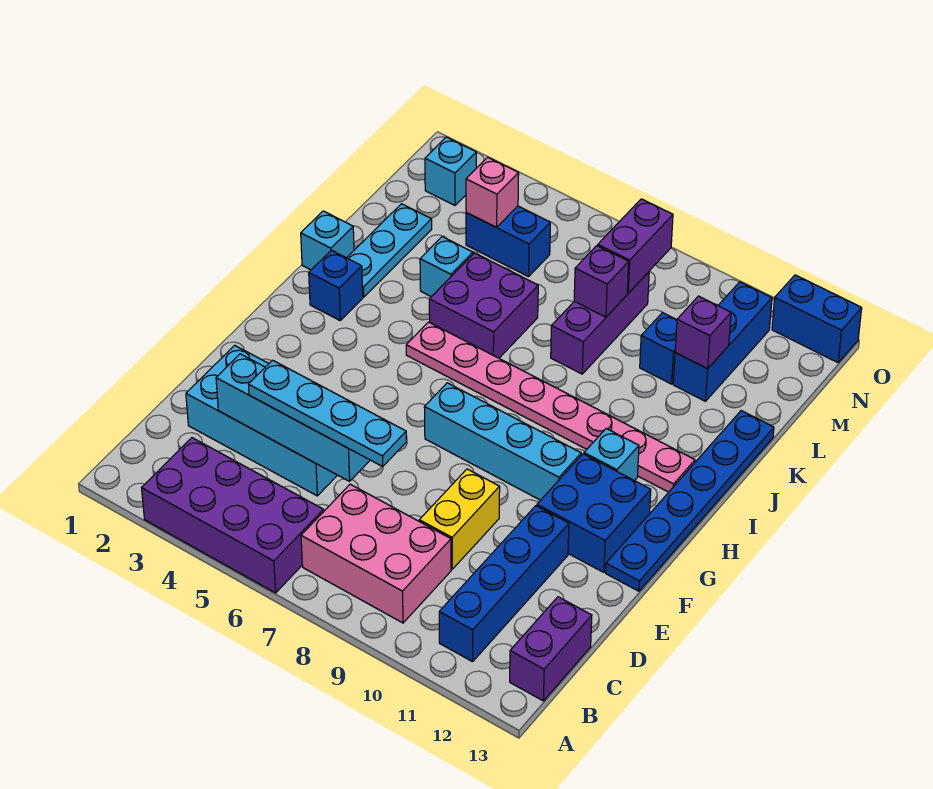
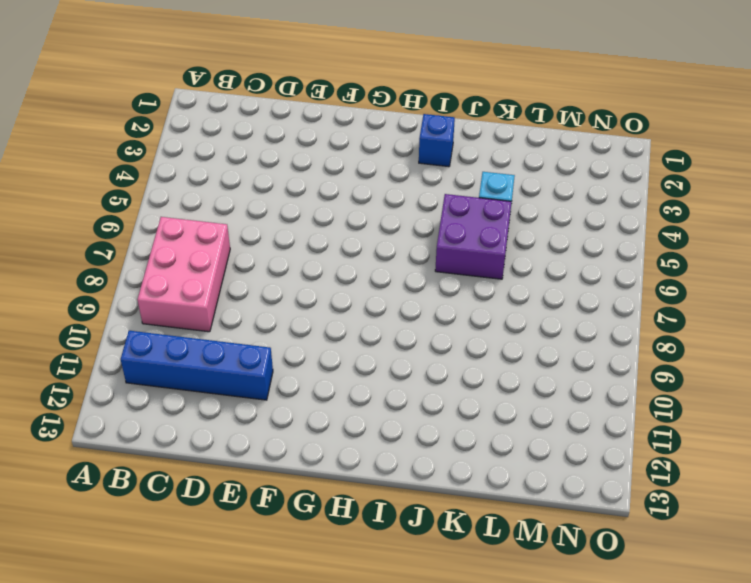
none -> purple 2x4 brick [142,438,324,593]
none -> purple 1x2 brick [510,597,592,701]
none -> cyan 2x4 brick [186,345,337,496]

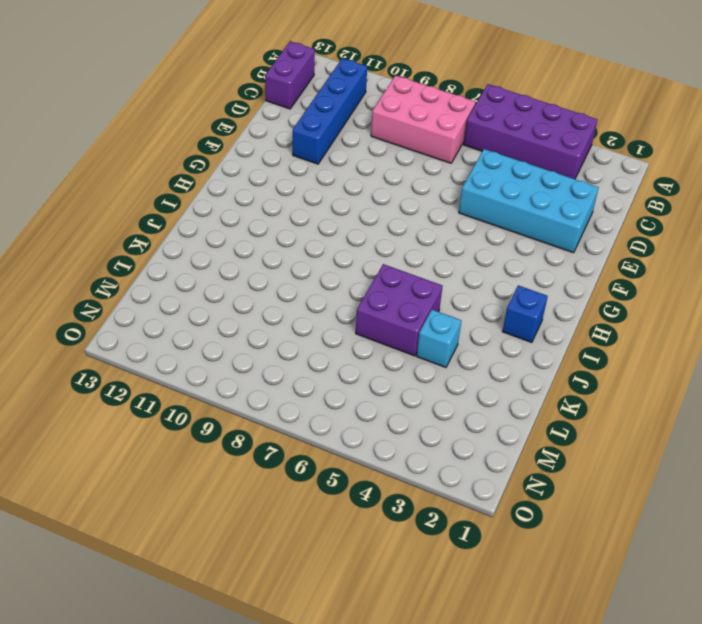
none -> yellow 1x2 brick [419,469,500,569]
none -> blue 2x2 brick [537,454,651,572]
none -> blue 1x6 plate [606,411,774,591]

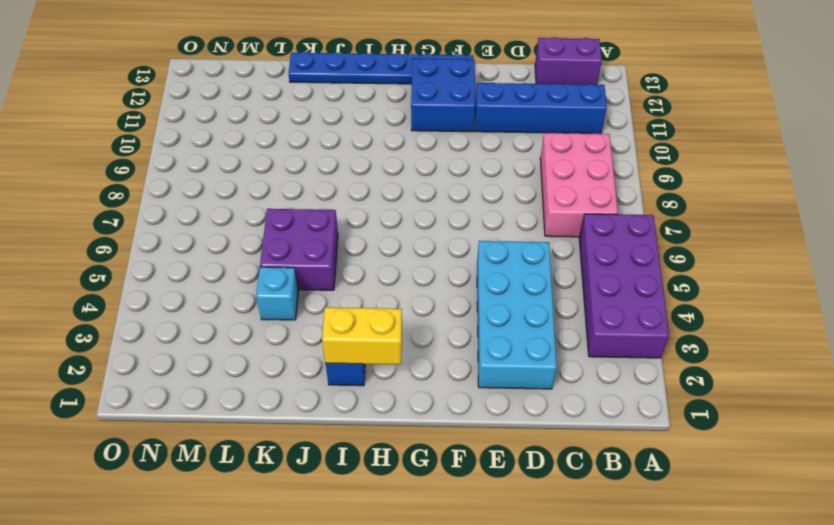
yellow 1x2 brick [322,307,402,364] -> yellow 1x2 brick moved to [419,469,500,569]
none -> cyan 1x4 brick [424,383,581,500]
none -> cyan 1x1 brick [584,429,639,481]
none -> pink 1x8 plate [406,322,695,492]

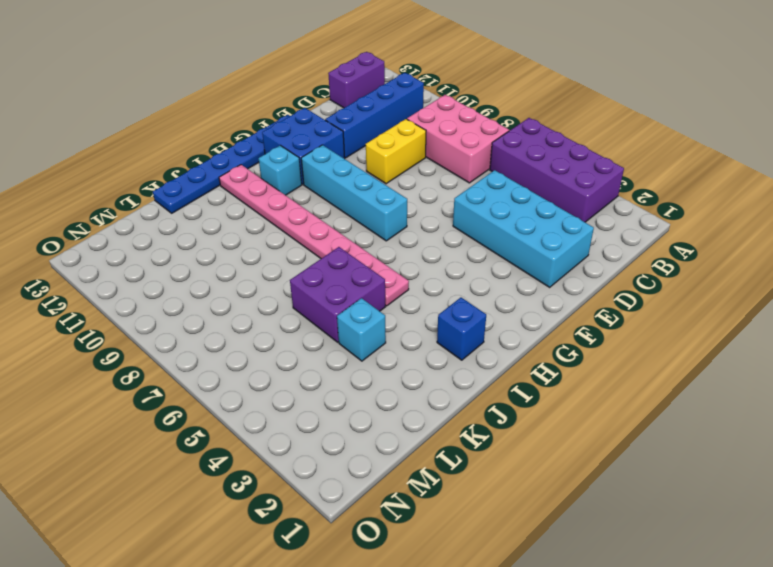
none -> cyan 1x1 brick [301,211,354,270]
none -> cyan 1x3 plate [347,204,432,297]
none -> purple 1x3 brick [551,272,649,374]

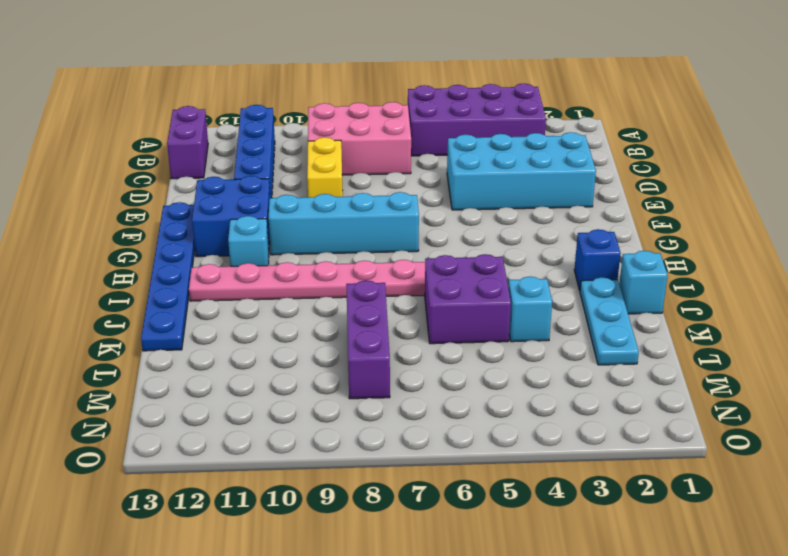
none -> blue 1x1 brick [640,313,677,384]
none -> blue 1x3 brick [673,282,772,401]
none -> blue 1x2 brick [466,206,550,277]

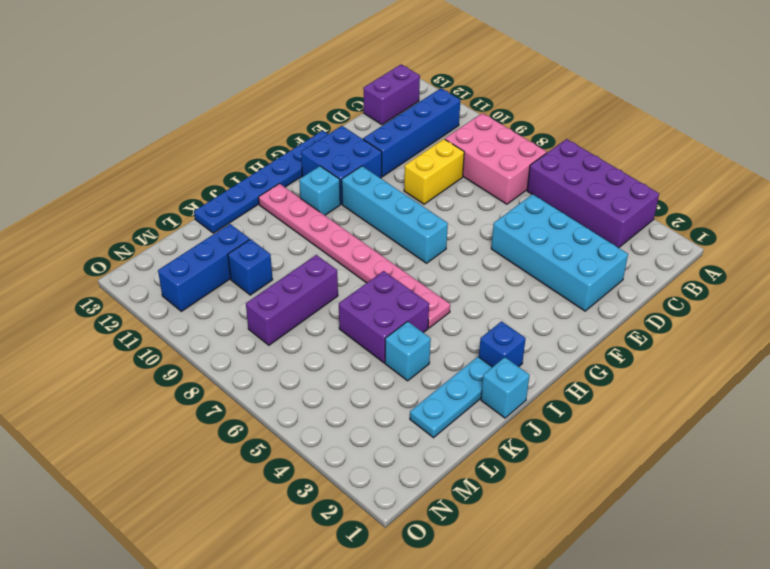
none -> blue 1x2 brick [466,206,550,277]
none -> cyan 1x1 brick [425,137,476,205]
none -> blue 1x2 brick [772,275,862,362]

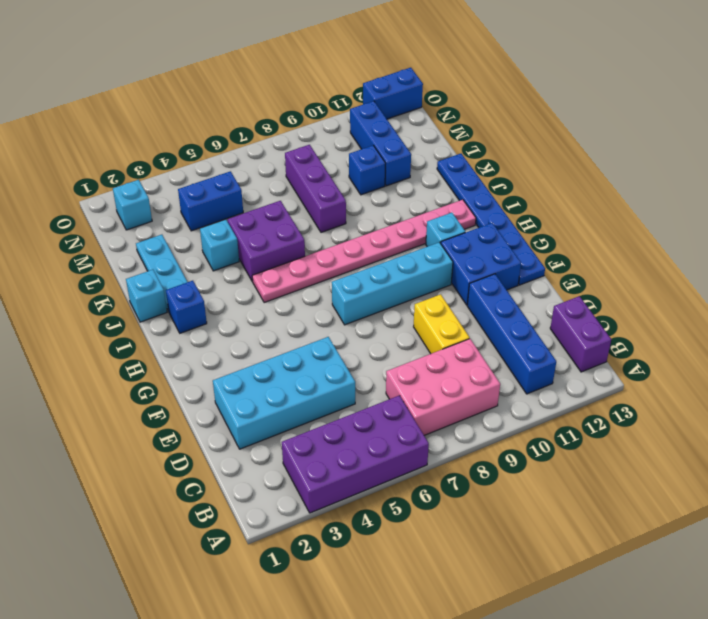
none -> cyan 1x4 brick [216,354,370,481]
none -> purple 1x1 brick [574,246,629,317]
none -> purple 1x1 brick [675,296,731,369]

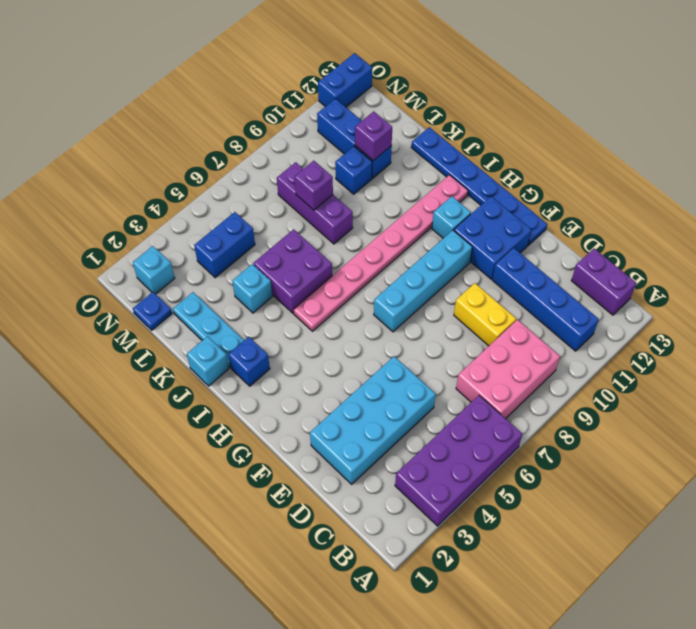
blue 1x1 plate [133,292,172,330] -> none
none -> cyan 1x4 brick [216,354,370,481]
none -> pink 1x1 brick [466,157,519,227]
none -> purple 1x2 brick [598,199,673,293]

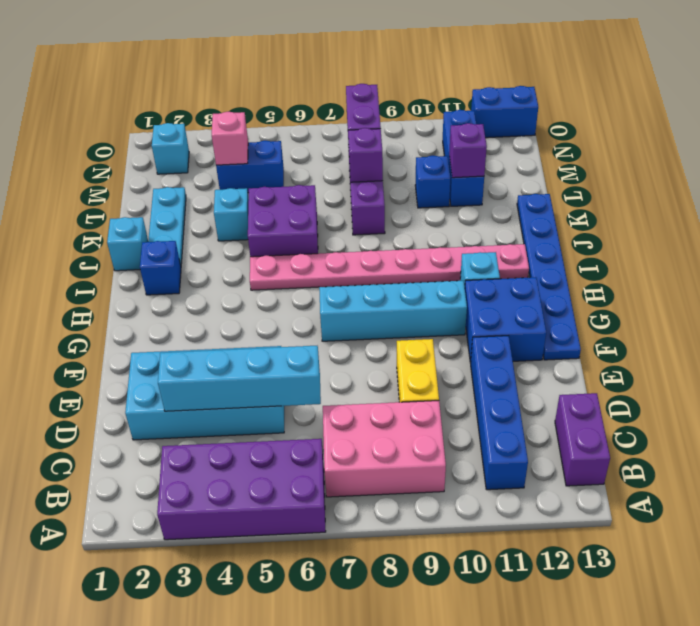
none -> cyan 1x4 plate [249,360,406,467]

